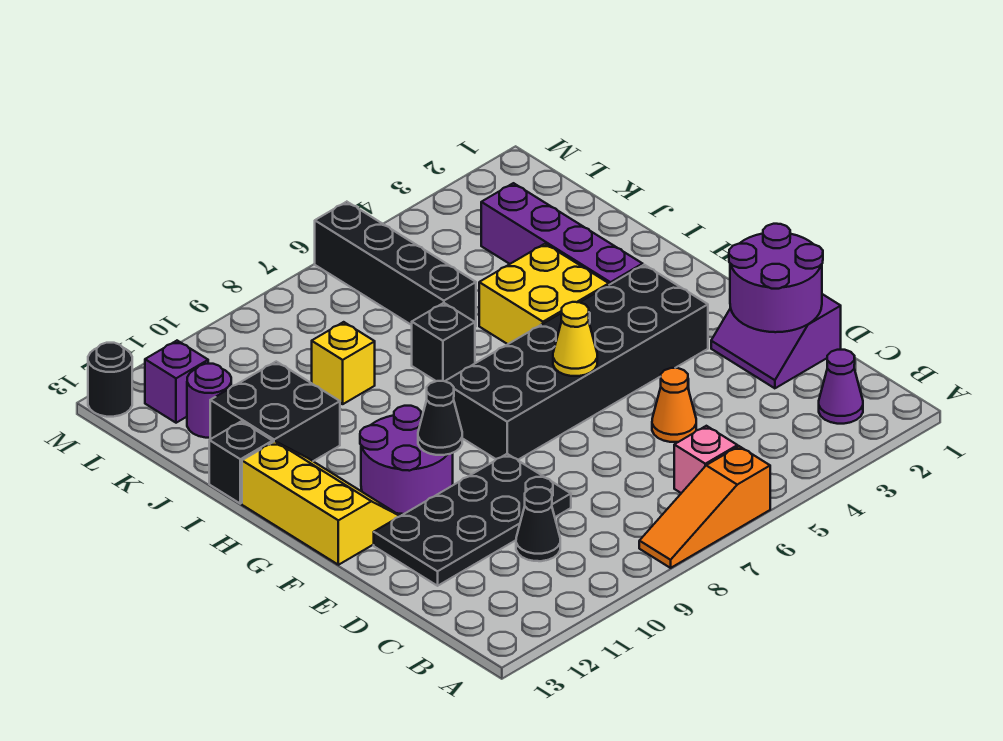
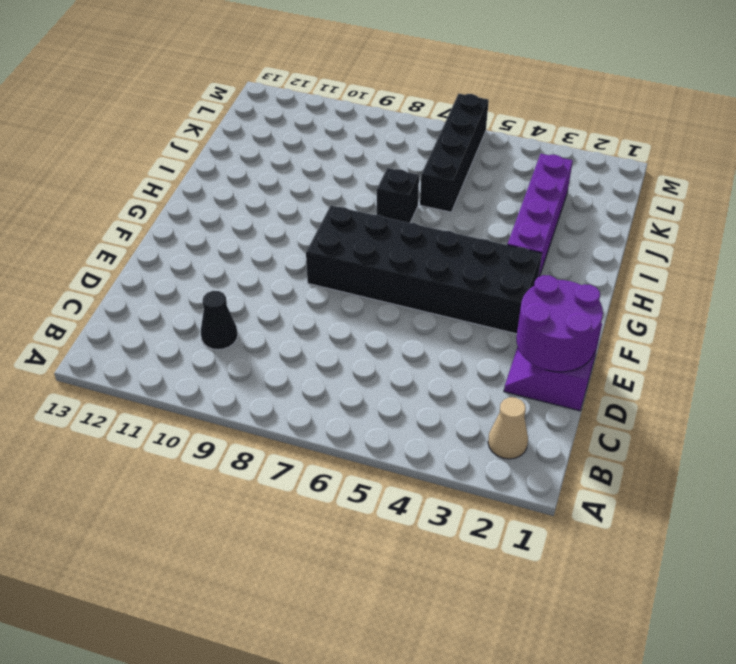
tan 1x1 cone [488,397,528,459] -> purple 1x1 cone [819,350,863,424]
none -> orange 1x3 slope [639,446,770,568]
none -> pink 1x1 brick [674,426,738,493]
none -> orange 1x1 cone [652,368,696,442]

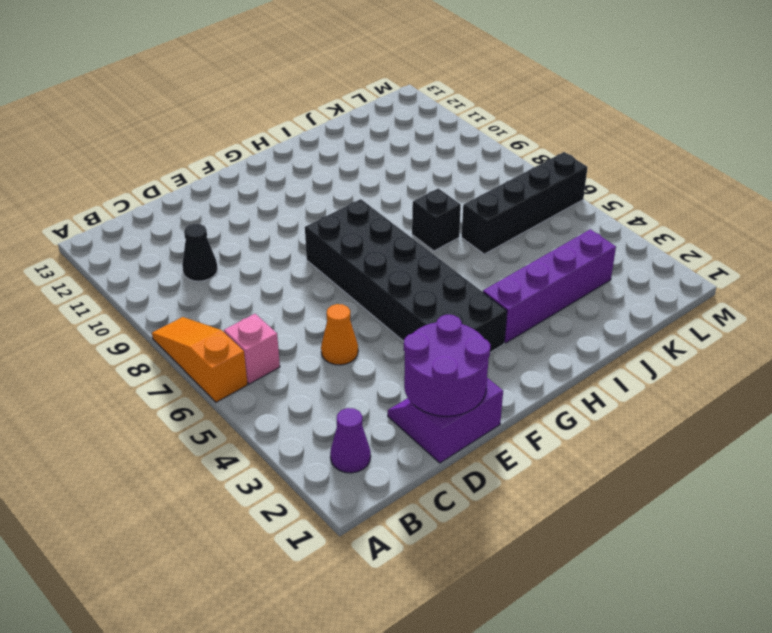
none -> black 2x4 plate [374,454,571,586]
none -> purple 2x2 round brick [360,406,453,514]
none -> yellow 2x3 slope [242,441,400,565]

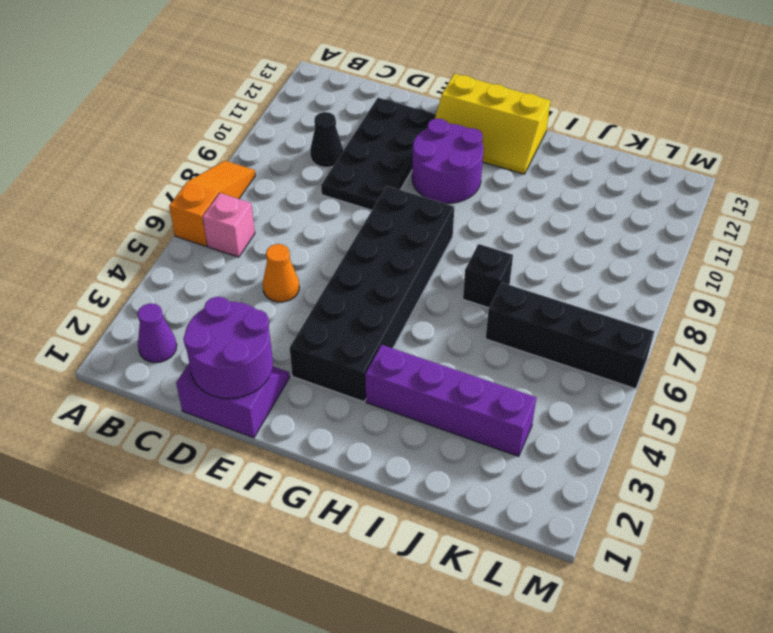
none -> yellow 2x2 brick [479,244,609,344]
none -> black 2x2 brick [210,362,340,461]
none -> black 1x1 brick [209,421,273,504]

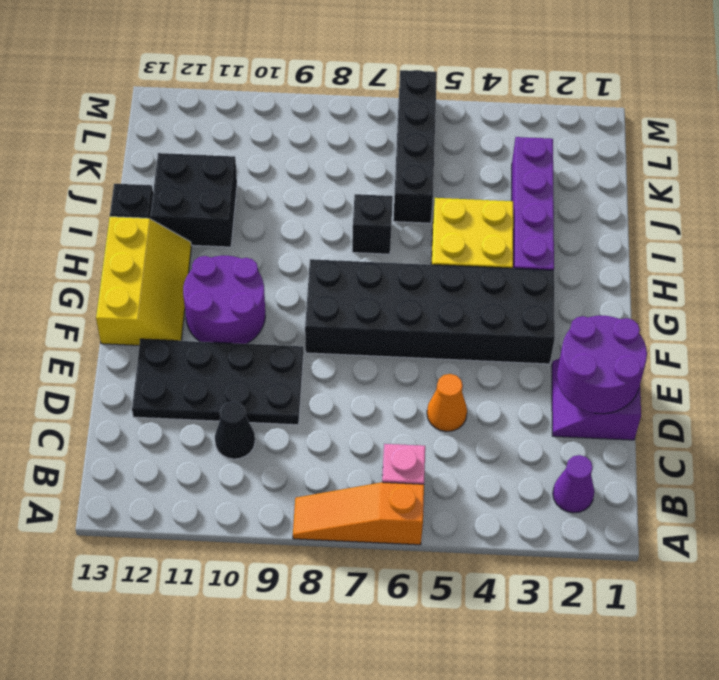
none -> yellow 1x1 brick [312,322,375,404]
none -> purple 1x1 round brick [187,364,231,438]
none -> purple 1x1 brick [145,341,208,423]

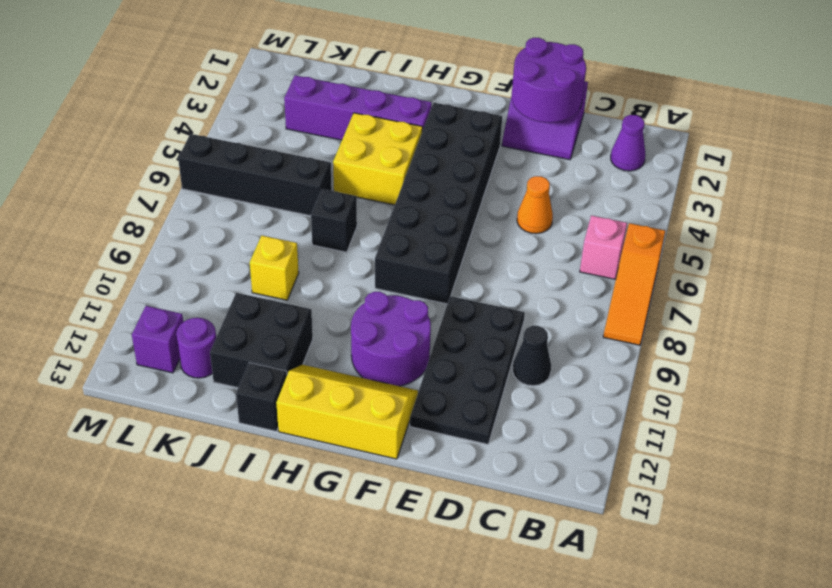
none -> black 1x1 round brick [88,343,132,417]
none -> yellow 1x1 cone [553,302,597,376]
none -> black 1x1 cone [418,381,462,455]

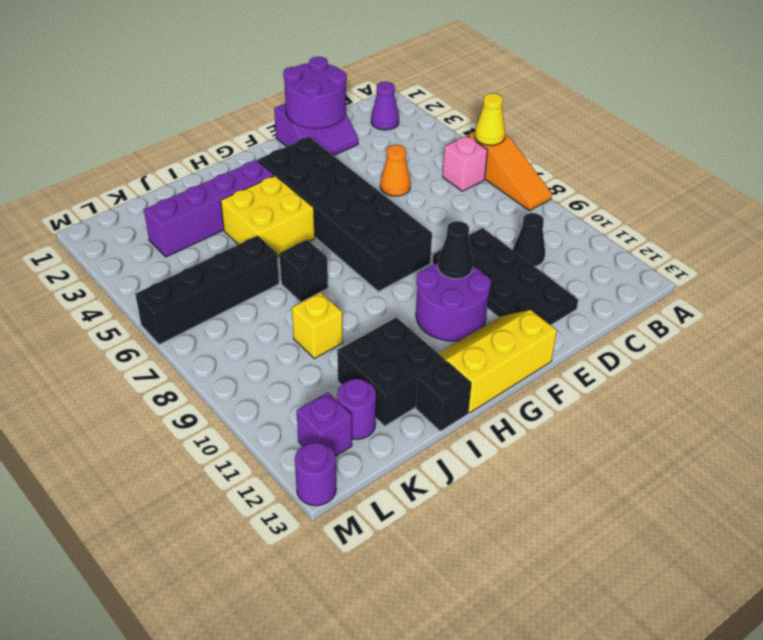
yellow 1x1 cone [475,93,505,145] -> yellow 1x1 cone moved to [553,302,597,376]
purple 1x1 round brick [295,443,336,506] -> black 1x1 round brick [88,343,132,417]

